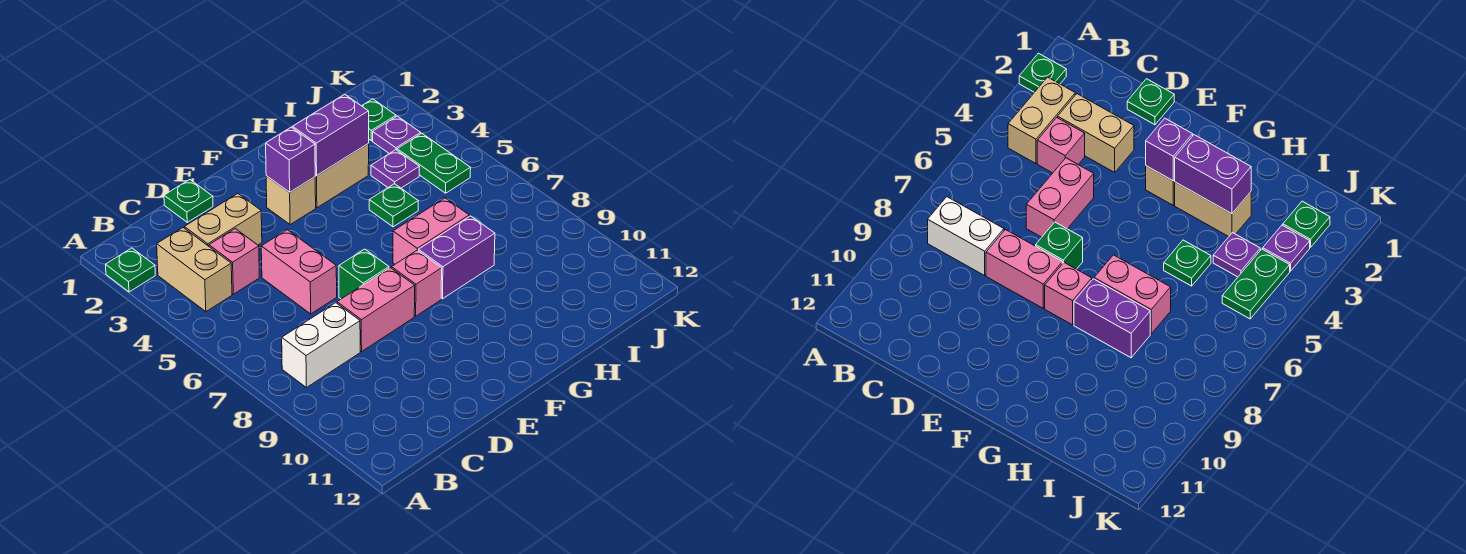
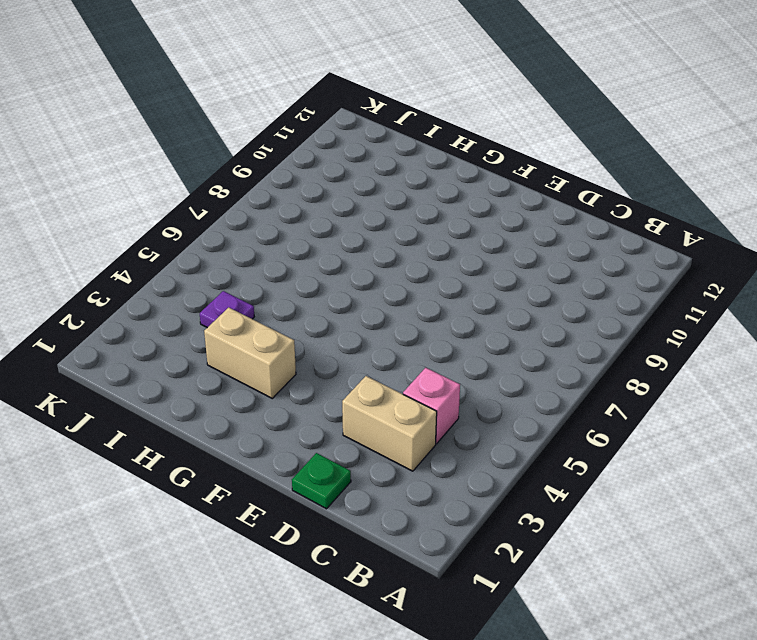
none -> green 1x1 plate [106,248,155,292]
none -> tan 1x2 brick [157,228,232,312]
none -> white 1x2 brick [282,303,360,388]

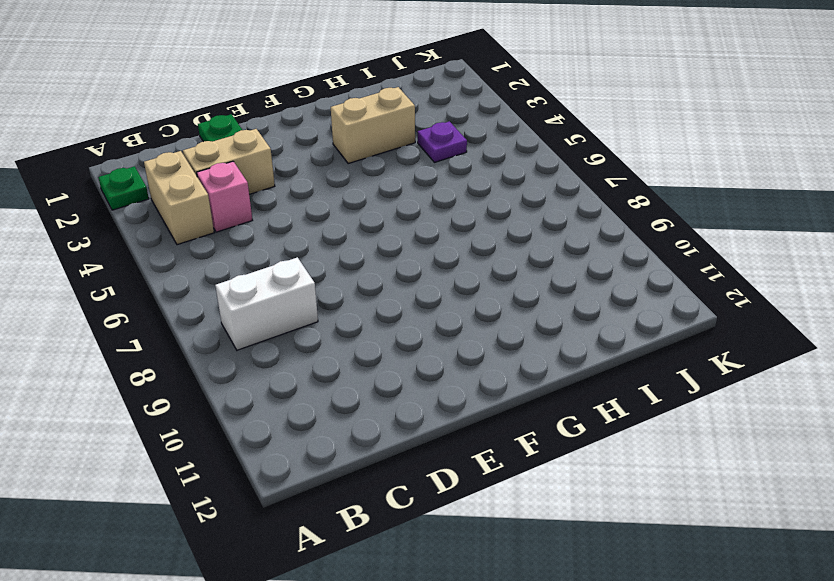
none -> pink 1x2 brick [261,230,337,314]
none -> pink 1x2 brick [337,268,415,352]
none -> green 1x1 brick [339,249,389,299]

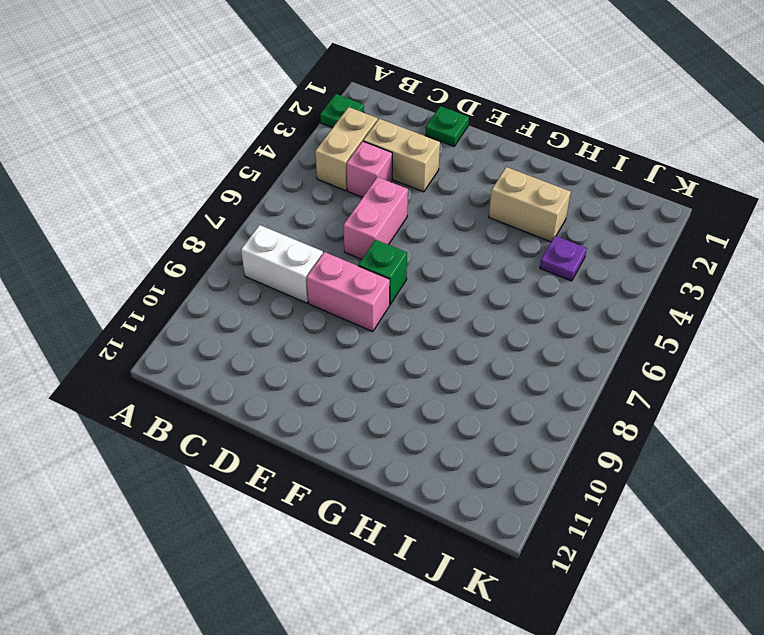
none -> tan 1x1 brick [266,176,316,225]
none -> pink 1x1 brick [392,250,442,316]
none -> pink 1x2 brick [393,198,469,264]

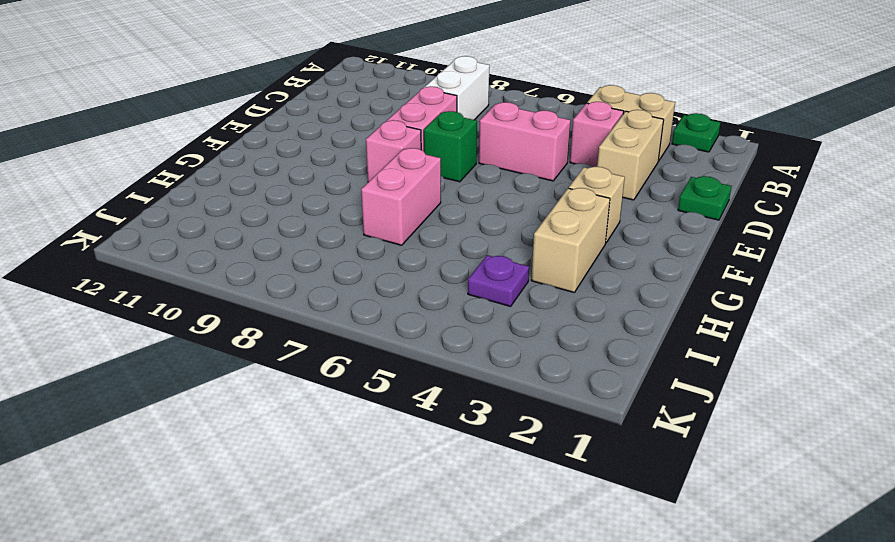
none -> purple 1x2 brick [418,216,495,299]
none -> green 1x1 plate [369,184,418,227]
none -> green 1x1 plate [362,99,396,141]

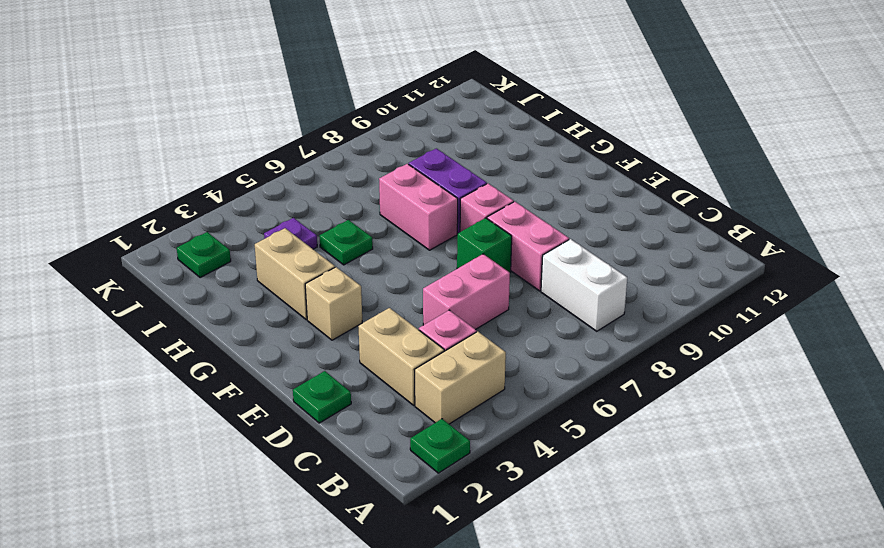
none -> purple 1x1 plate [373,116,421,154]
none -> green 1x2 plate [397,133,471,193]
none -> purple 1x1 brick [266,127,315,192]

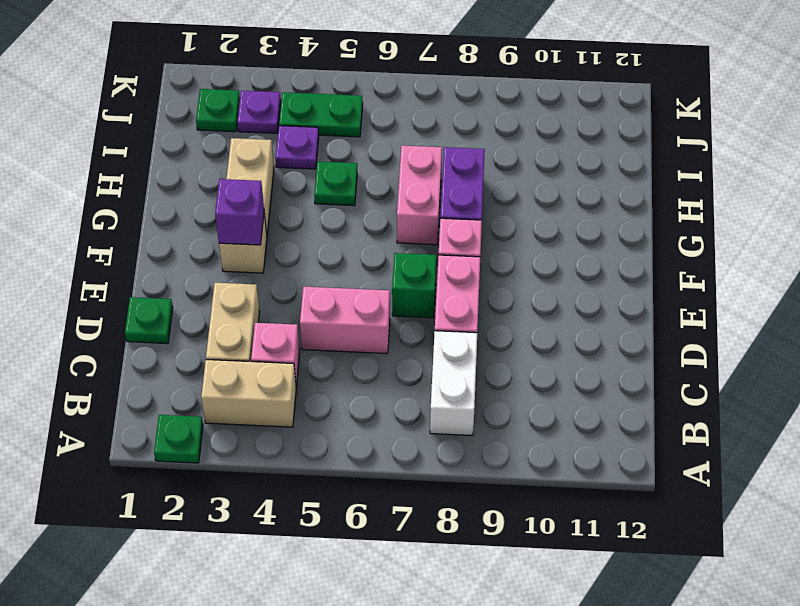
none -> purple 1x2 brick [293,94,369,176]

